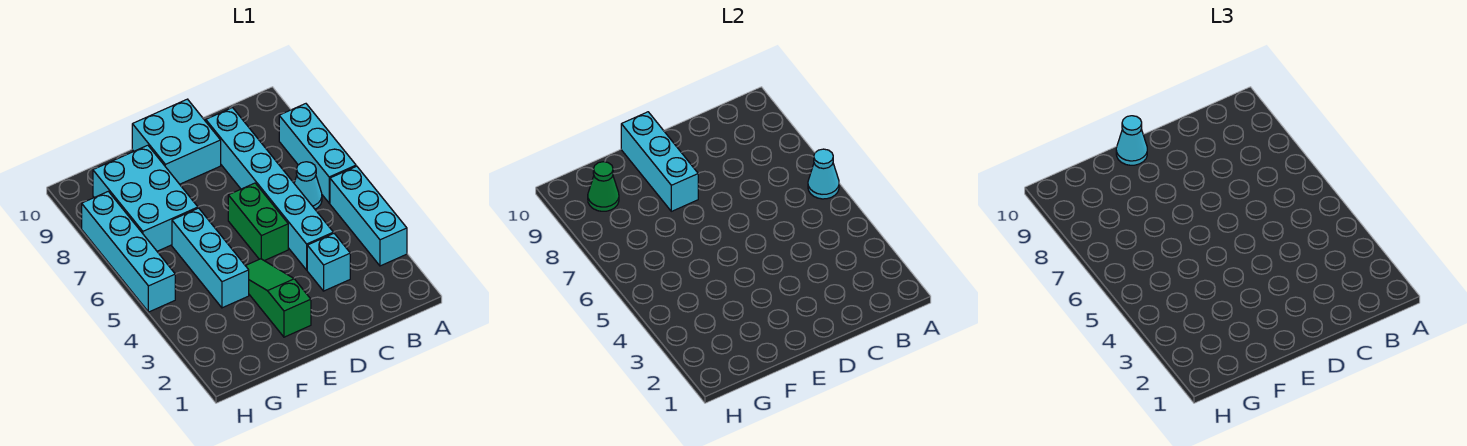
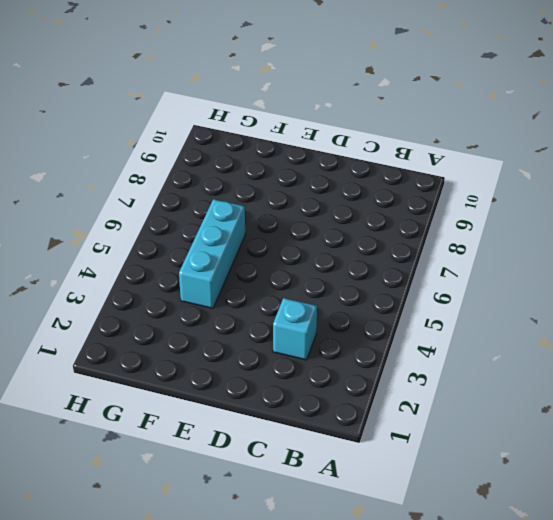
none -> cyan 1x3 brick [330,166,407,266]
none -> cyan 1x3 brick [279,104,356,203]
none -> cyan 1x1 cone [294,162,322,209]

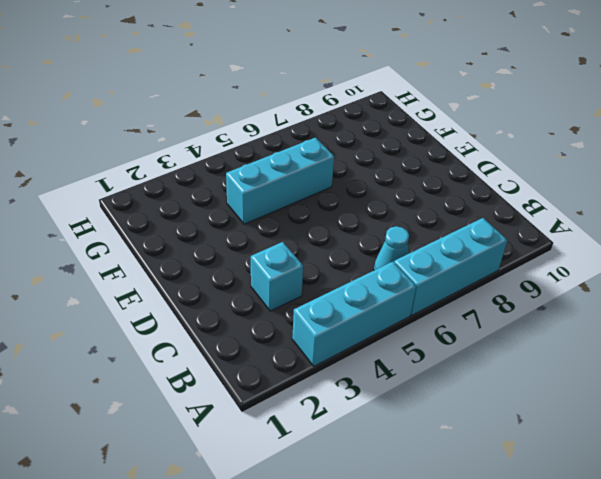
none -> cyan 1x6 brick [206,108,333,270]
none -> green 1x2 brick [228,183,288,261]
none -> cyan 2x2 brick [132,99,221,184]

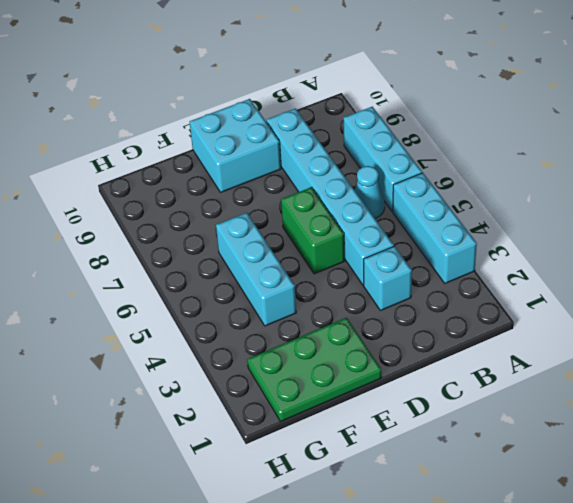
green 2x3 plate [247,318,381,421] -> green 1x3 slope [246,259,311,337]
none -> cyan 2x3 brick [93,145,198,251]
none -> cyan 1x4 brick [82,191,175,312]
none -> cyan 1x1 cone [808,149,839,199]

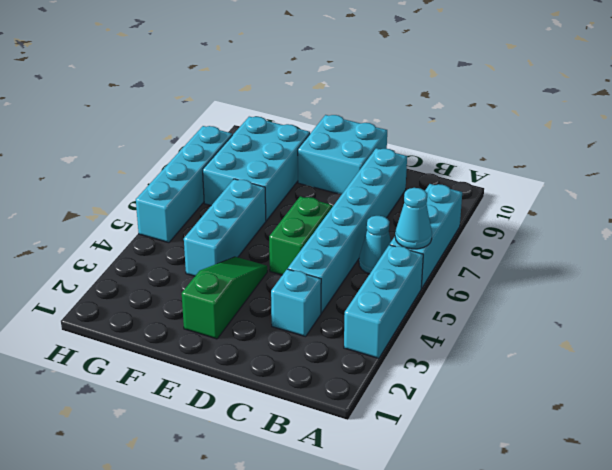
none -> cyan 1x3 brick [621,112,698,211]
none -> green 1x1 cone [588,162,619,211]
none -> cyan 1x1 cone [1116,116,1147,165]

